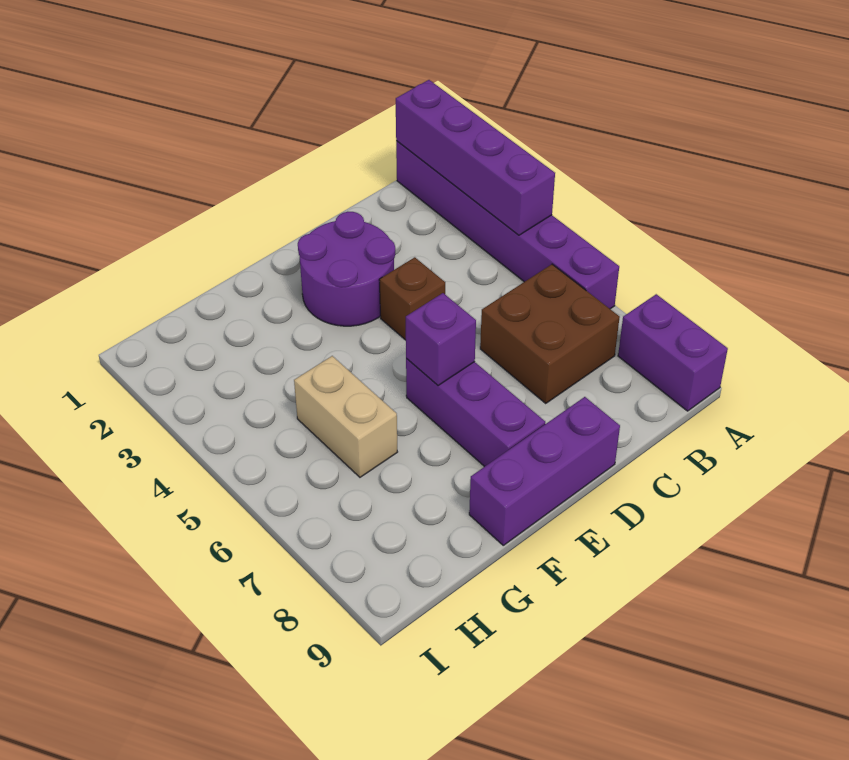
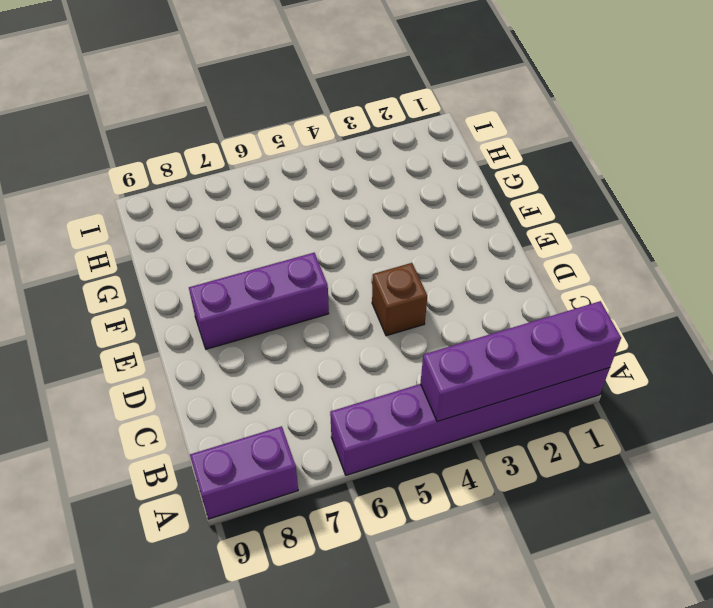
none -> brown 2x2 brick [480,264,620,403]
none -> purple 2x2 round brick [298,212,395,326]

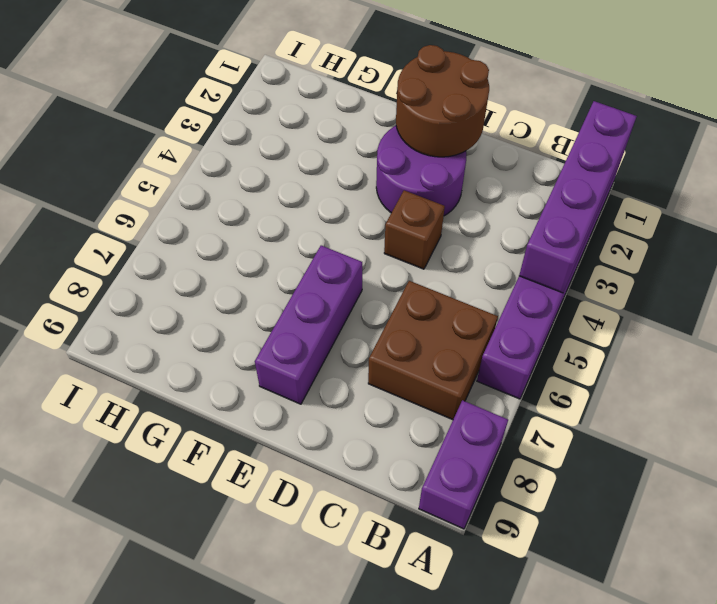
brown 2x2 round brick [396,45,489,157] -> none
none -> purple 1x3 brick [469,397,620,545]
none -> tan 1x2 brick [294,356,397,477]

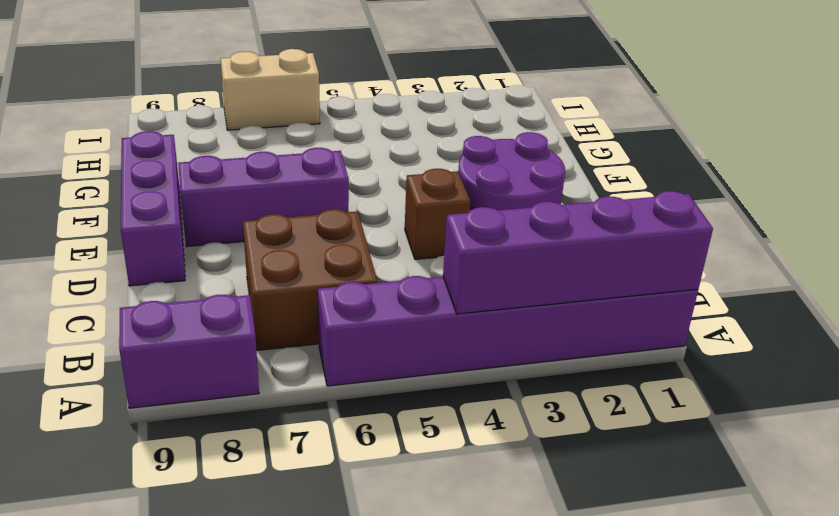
tan 1x2 brick [220,49,320,130] -> tan 1x2 brick moved to [294,356,397,477]
none -> purple 1x1 brick [406,293,476,386]

